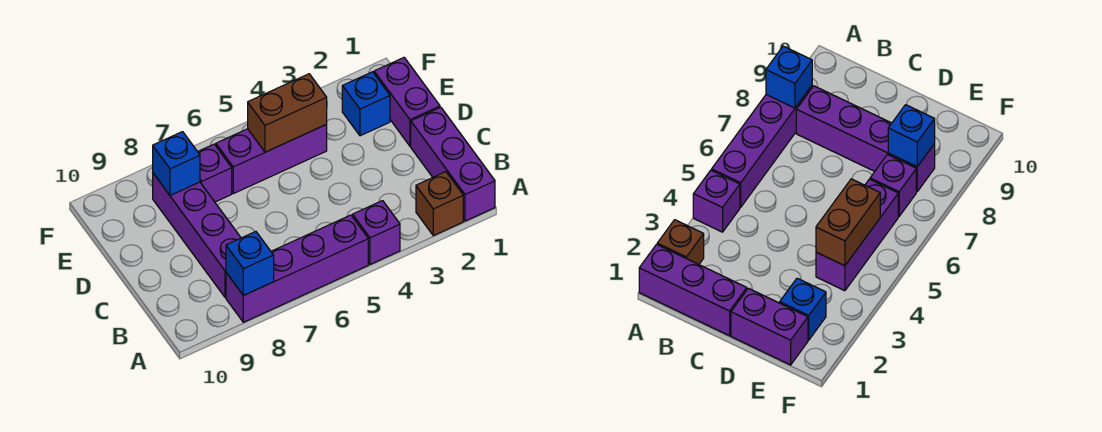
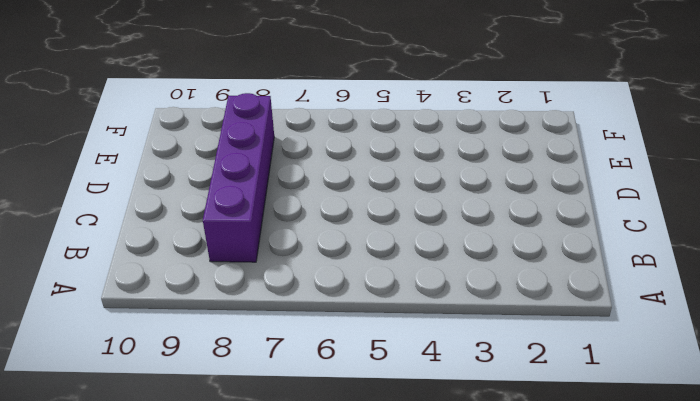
none -> purple 1x3 brick [411,107,495,221]
none -> brown 1x1 brick [416,172,463,236]
none -> purple 1x1 brick [353,201,400,264]

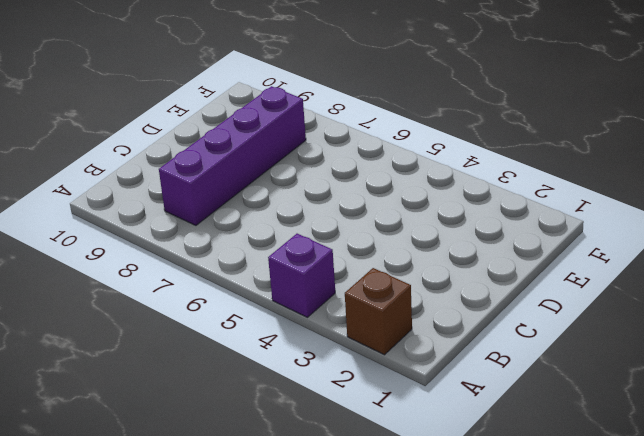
none -> purple 1x3 brick [411,107,495,221]
none -> purple 1x4 brick [226,215,368,322]
none -> purple 1x2 brick [374,58,440,146]

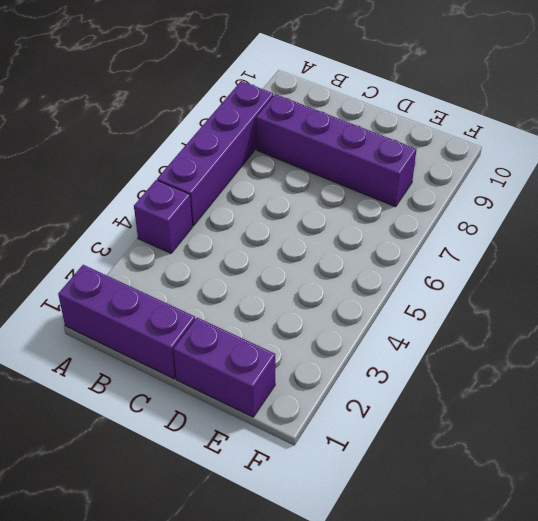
none -> brown 1x1 brick [416,172,463,236]
none -> blue 1x1 brick [342,72,390,136]
none -> purple 1x3 brick [216,125,327,194]

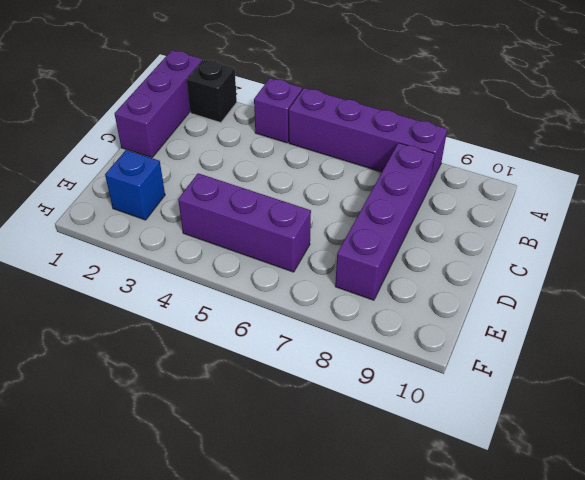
black 1x1 brick [187,59,237,123] -> brown 1x1 brick [416,172,463,236]
none -> purple 1x2 brick [374,58,440,146]
none -> purple 1x1 brick [198,144,232,202]
none -> blue 1x1 brick [226,232,274,295]

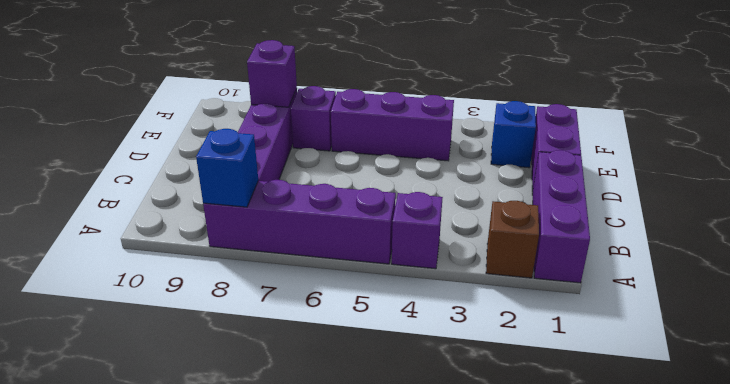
purple 1x1 brick [247,40,297,107] -> blue 1x1 brick [153,132,200,195]
none -> brown 1x2 brick [248,74,327,152]

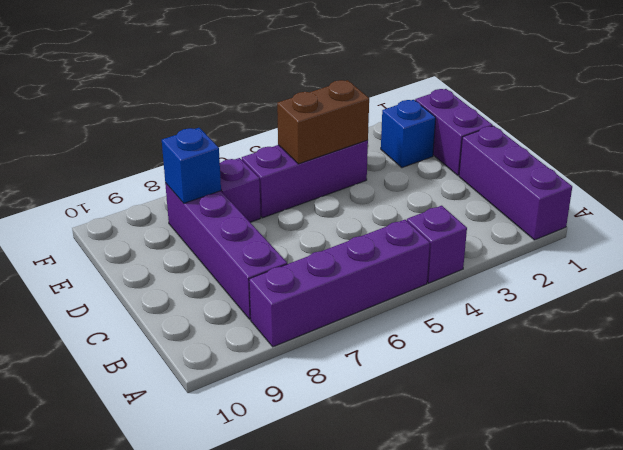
none -> brown 1x1 brick [416,172,463,236]
none -> blue 1x1 brick [226,232,274,295]

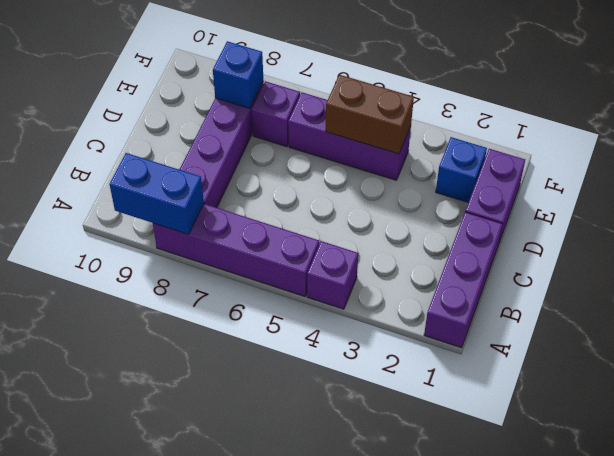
blue 1x2 brick [109,153,204,234] -> blue 1x1 brick [226,232,274,295]
none -> brown 1x1 brick [416,172,463,236]

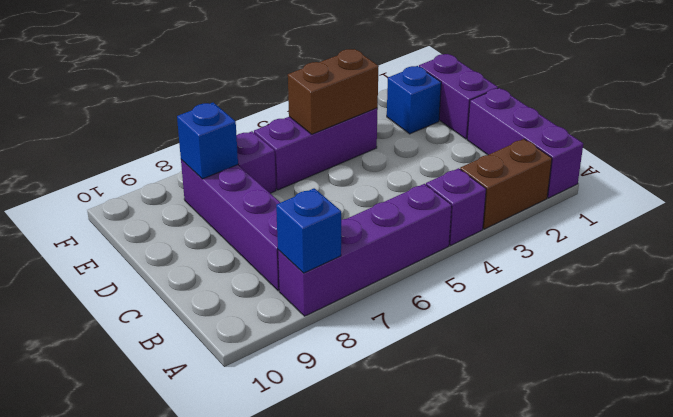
brown 1x2 brick [460,139,552,229] -> brown 1x1 brick [416,172,463,236]

